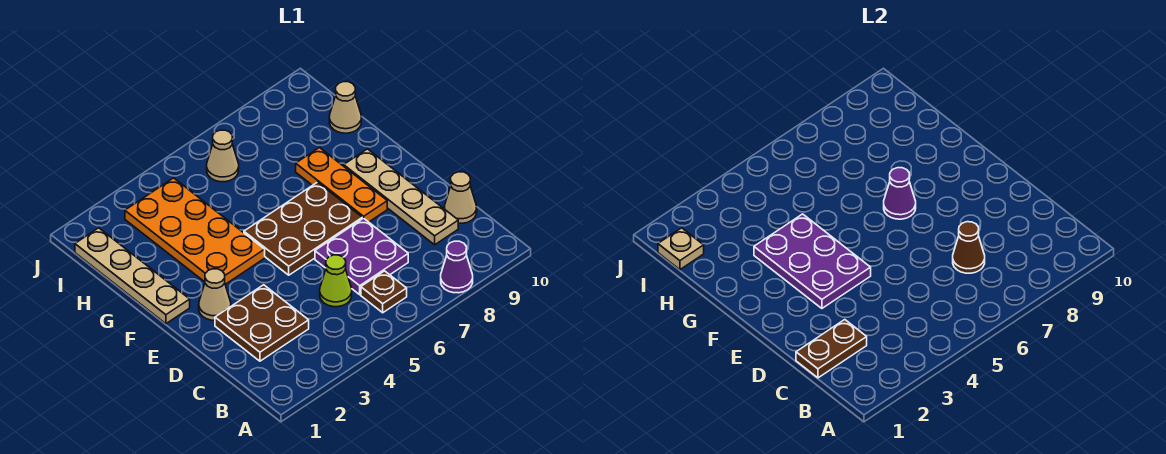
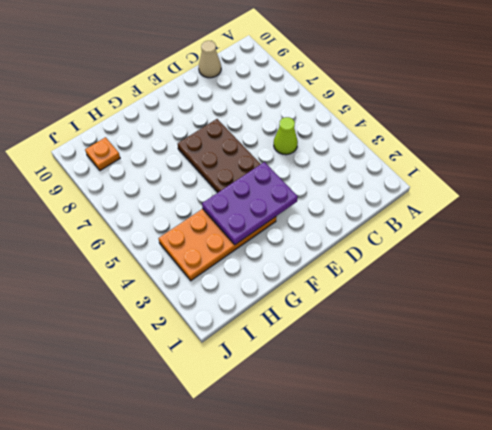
orange 1x1 plate [85,137,120,171] -> none
none -> purple 1x1 cone [441,241,473,293]
none -> brown 1x1 plate [361,271,407,313]
none -> brown 2x2 plate [215,285,309,361]

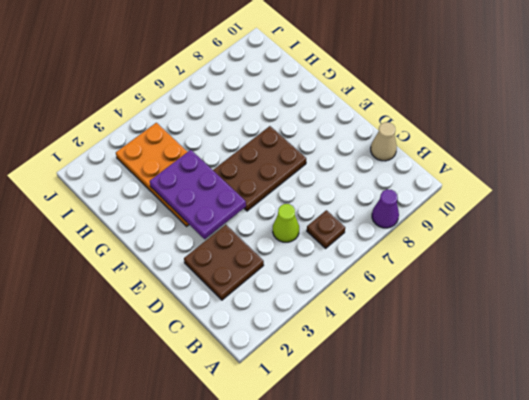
none -> purple 2x2 plate [315,218,408,295]
none -> tan 1x4 plate [344,149,458,245]
none -> tan 1x1 cone [199,269,231,320]

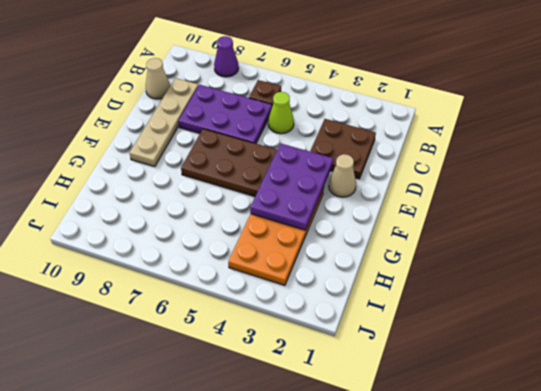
purple 2x3 plate [178,85,272,144] -> purple 2x2 plate [315,218,408,295]
none -> orange 1x3 plate [296,148,387,222]
none -> tan 1x4 plate [75,228,190,324]
none -> tan 1x1 cone [329,82,362,133]

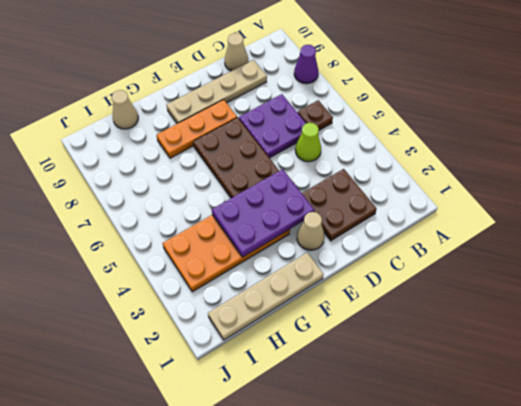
none -> tan 1x1 cone [207,130,239,182]
none -> brown 1x2 plate [796,320,867,378]
none -> brown 1x1 cone [953,222,985,273]

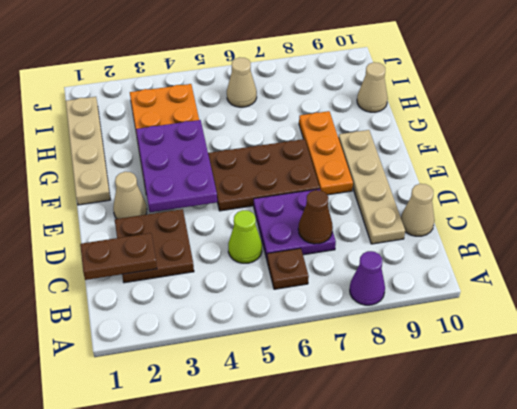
none -> purple 1x1 cone [884,168,916,219]
none -> tan 1x1 plate [658,228,704,270]

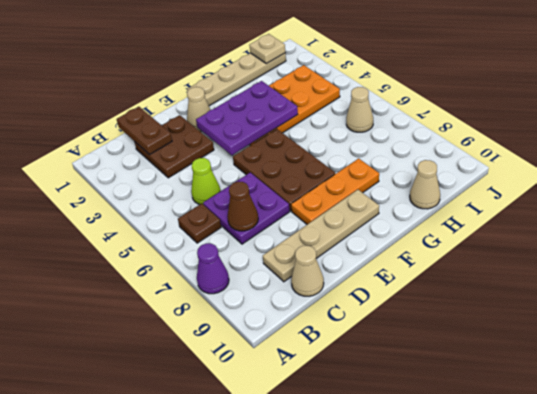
none -> purple 1x1 cone [884,168,916,219]

